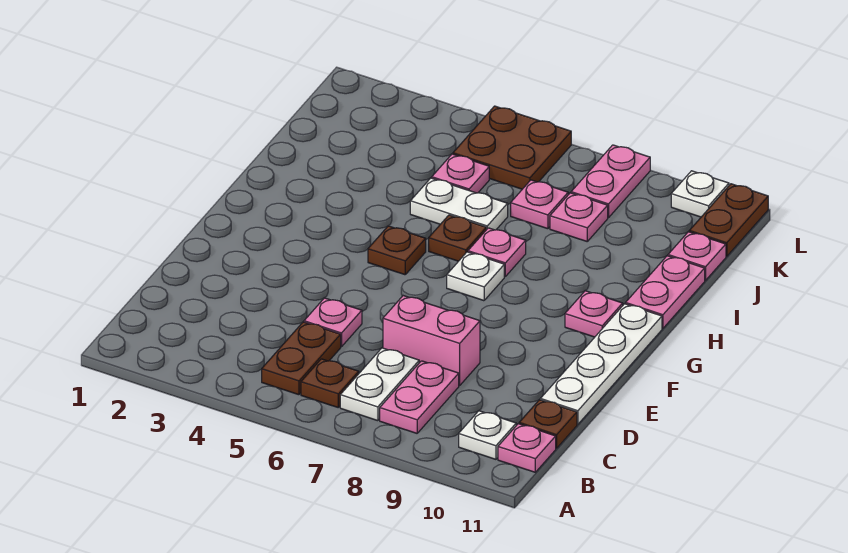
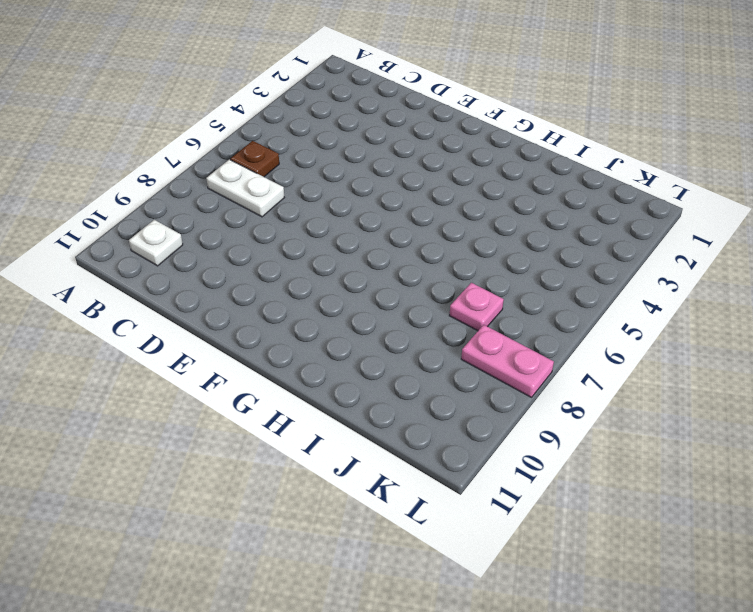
none -> brown 1x2 plate [262,322,341,395]
none -> pink 1x2 plate [380,361,459,433]
none -> pink 1x1 plate [498,424,556,472]

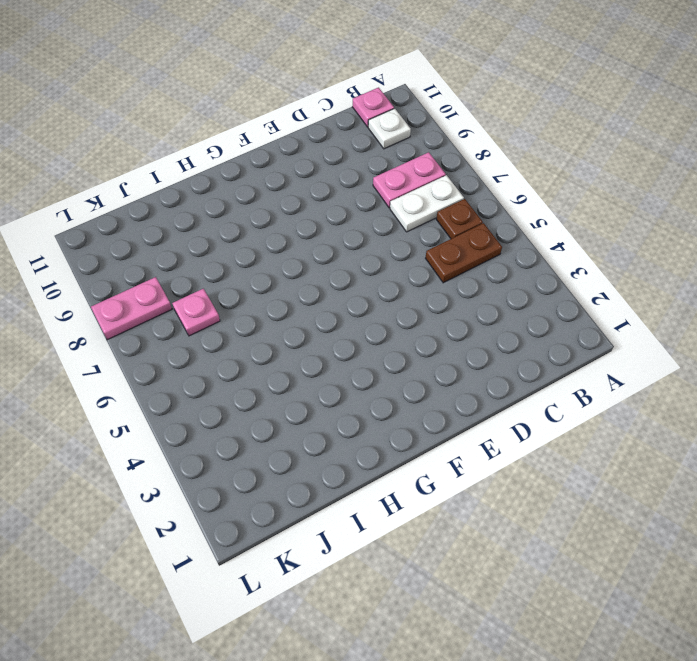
none -> brown 1x1 plate [519,400,577,448]
none -> pink 1x1 plate [304,298,362,347]
none -> pink 1x2 brick [383,296,480,386]

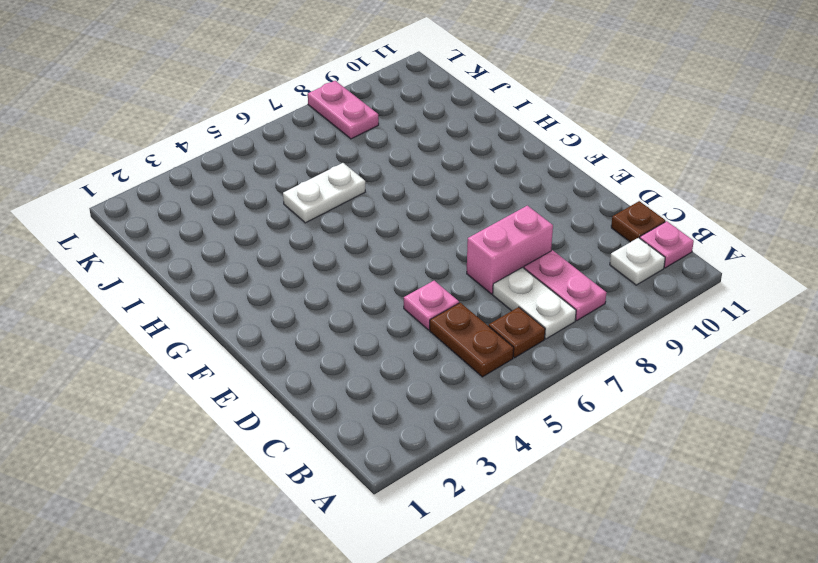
none -> white 1x4 plate [540,304,662,424]
none -> brown 1x1 plate [368,226,426,275]
none -> white 1x1 plate [447,252,504,301]

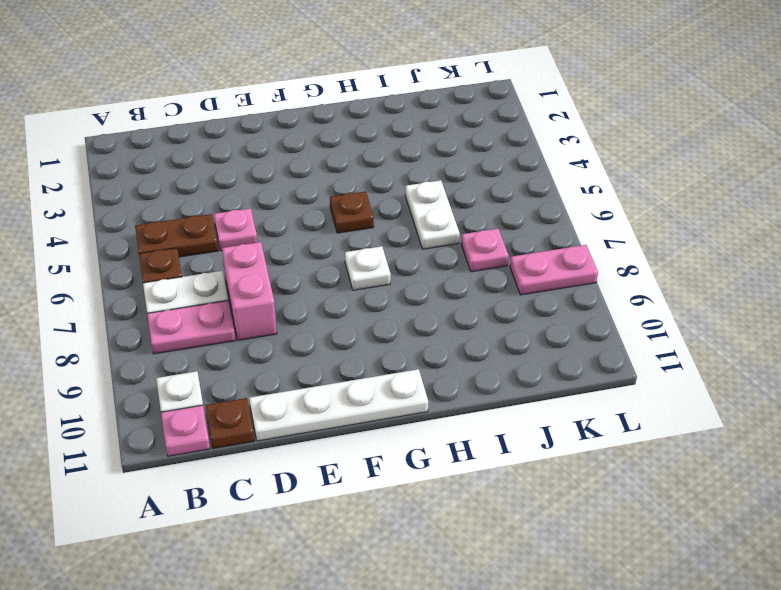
none -> pink 1x1 plate [565,291,623,337]
none -> brown 1x1 plate [429,215,486,261]
none -> pink 1x1 plate [468,228,526,276]

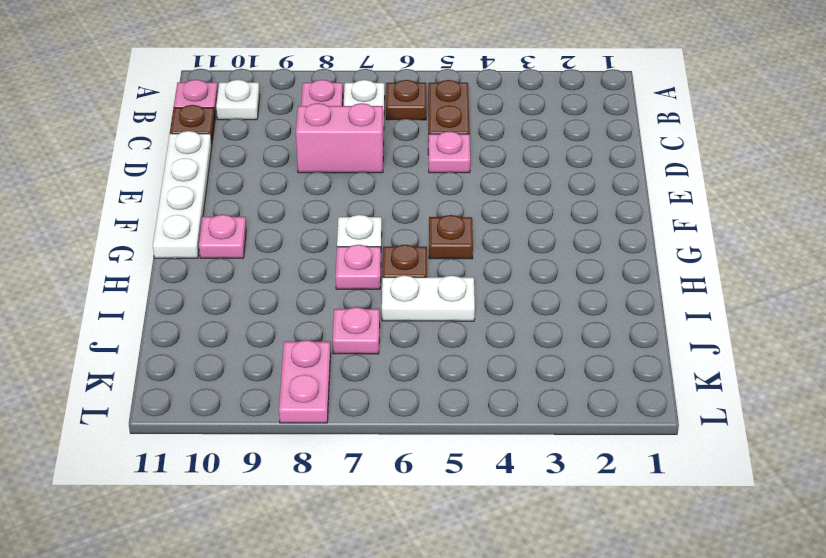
none -> pink 1x2 plate [626,256,705,328]
none -> pink 1x1 plate [432,154,489,193]
none -> pink 1x1 plate [550,193,608,241]

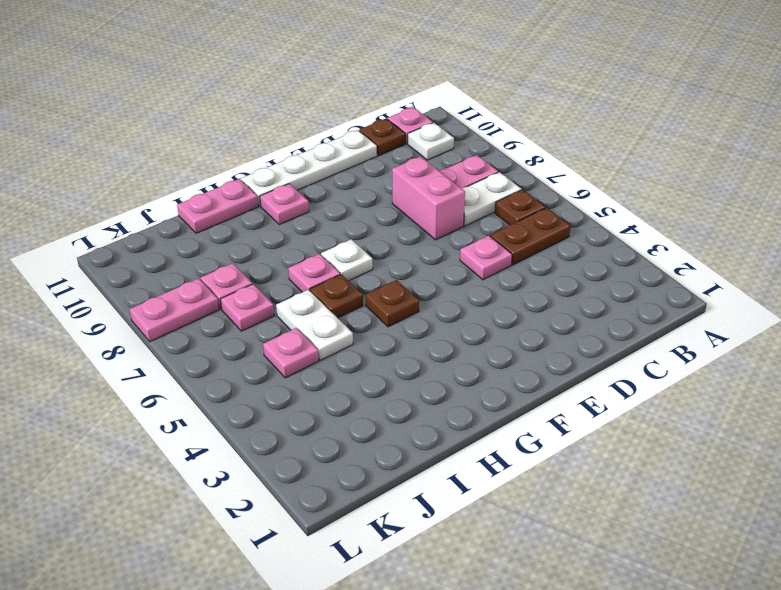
none -> pink 1x1 plate [668,232,726,280]
none -> brown 2x2 plate [453,106,571,189]
none -> brown 1x2 plate [689,184,768,257]

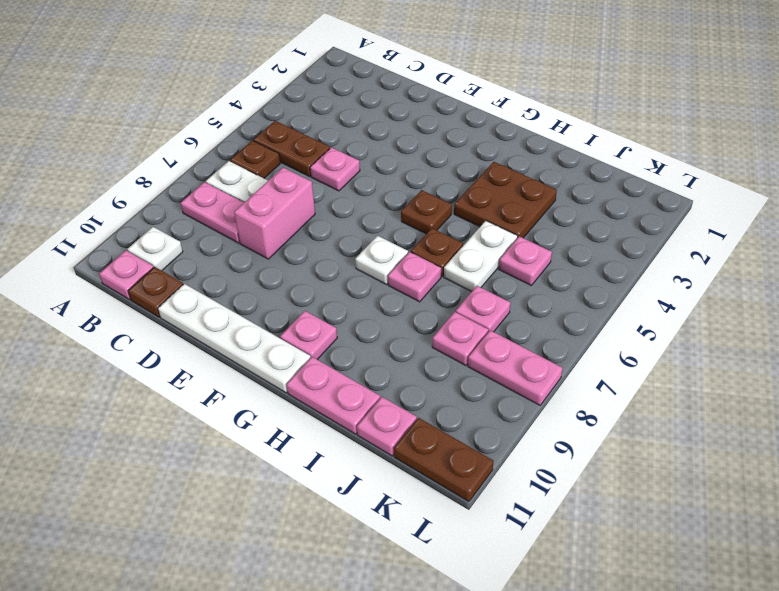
brown 2x2 plate [454,162,557,238] -> brown 2x2 plate moved to [453,106,571,189]
none -> white 1x1 plate [671,171,729,217]

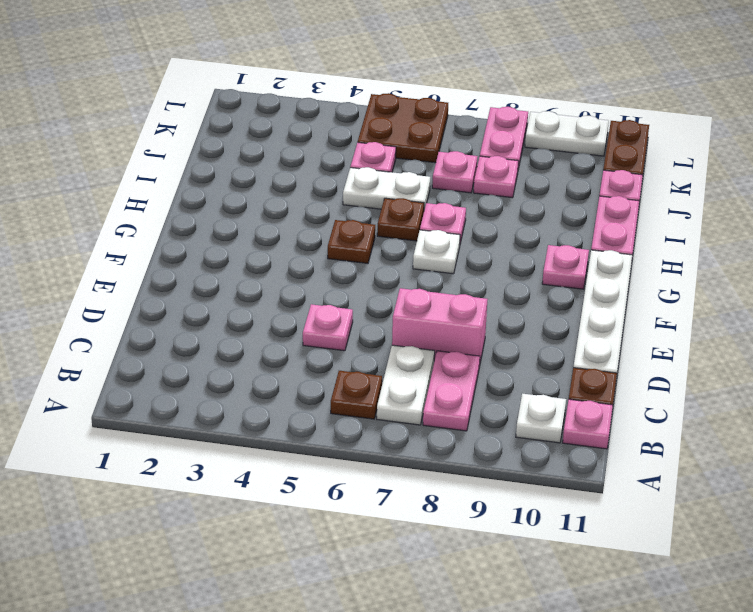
white 1x2 plate [525,111,609,156] -> white 1x1 plate [671,171,729,217]
none -> brown 1x2 plate [262,322,341,395]

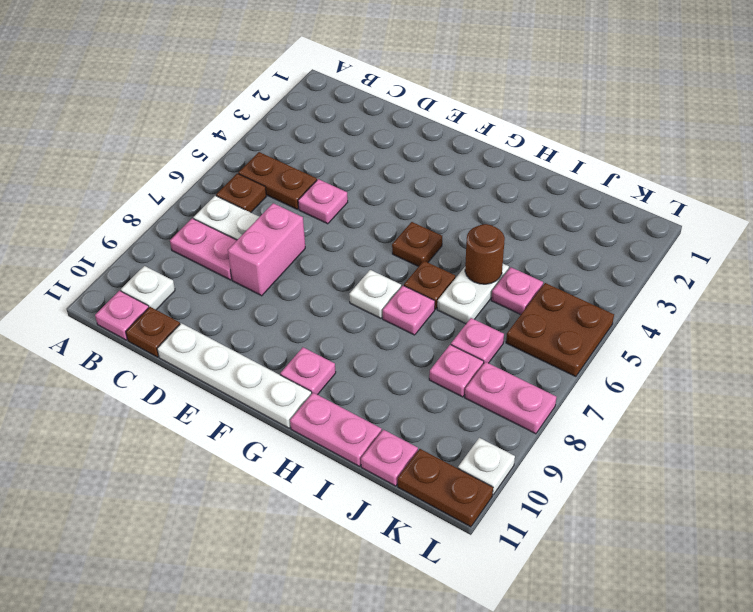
brown 1x1 round brick [465,224,505,284] -> none

